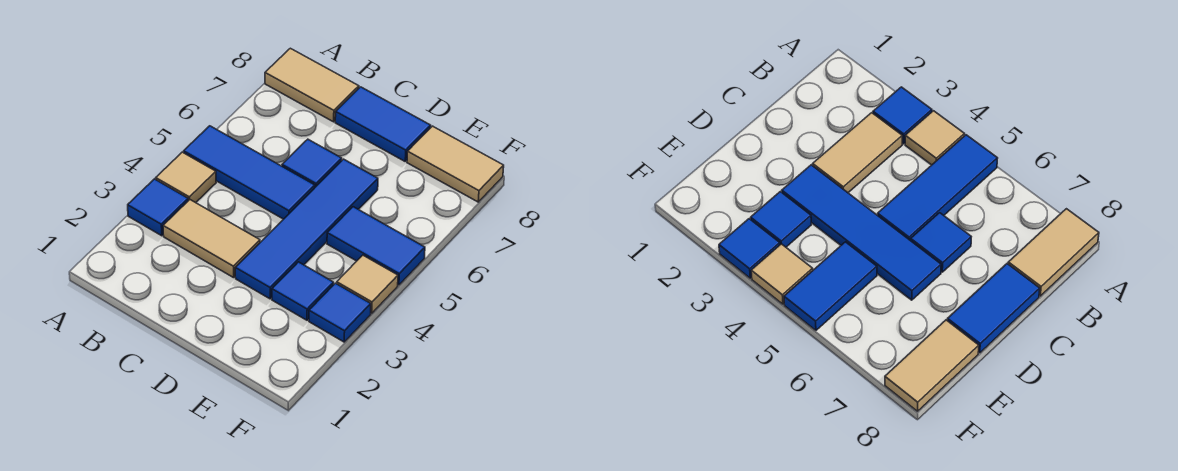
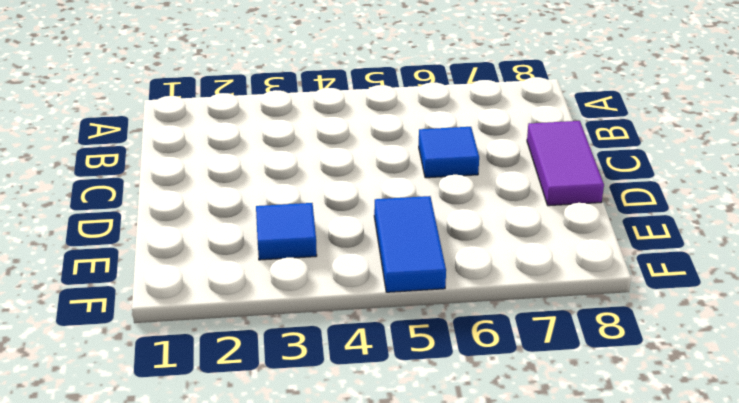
purple 1x2 tile [527,121,604,206] -> blue 1x2 tile [335,87,431,161]
none -> blue 1x1 tile [128,179,188,236]
none -> tan 1x1 tile [156,152,216,203]
none -> blue 1x3 tile [184,126,315,219]

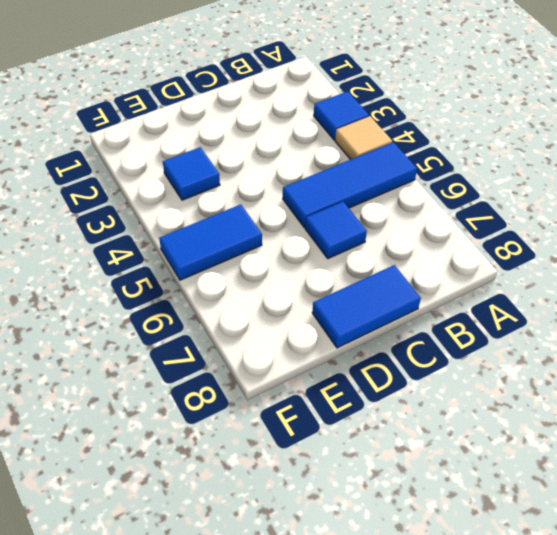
none -> tan 1x2 tile [265,48,359,122]
none -> tan 1x2 tile [163,200,260,278]
none -> blue 1x4 tile [235,159,378,299]

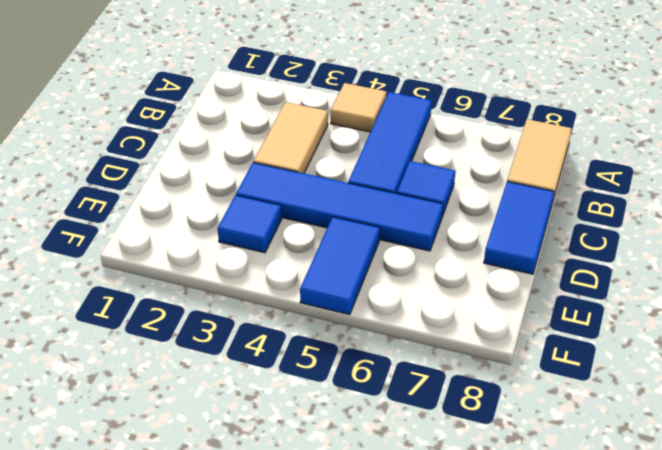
none -> blue 1x1 tile [128,179,188,236]
none -> tan 1x2 tile [407,126,504,202]
none -> blue 1x1 tile [309,283,371,342]

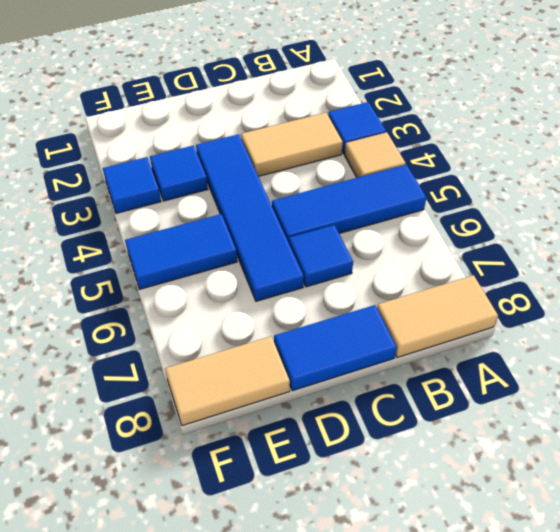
none -> tan 1x1 tile [337,255,398,313]

